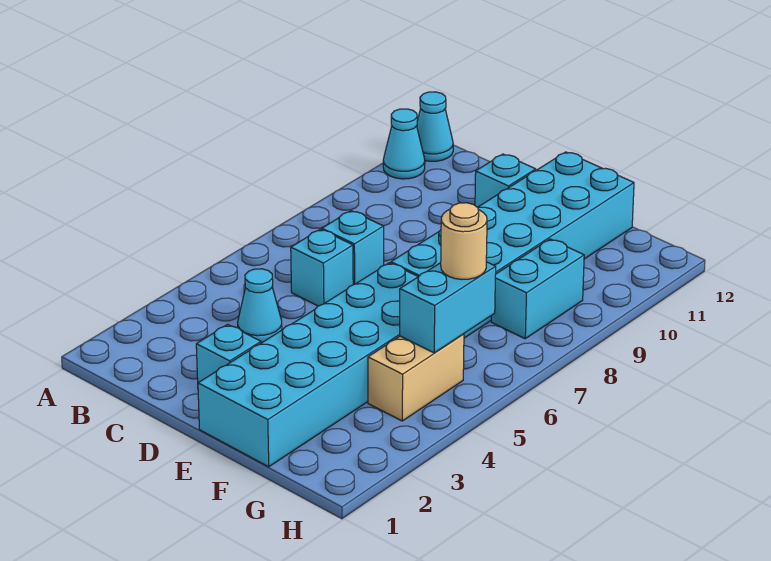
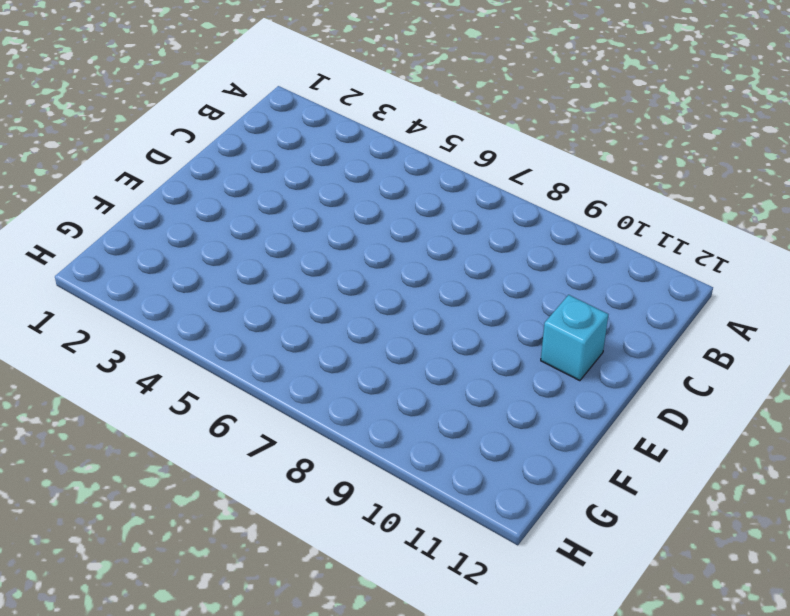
none -> cyan 1x1 cone [383,109,425,179]
none -> cyan 1x1 cone [417,92,453,161]
none -> cyan 1x1 cone [238,269,282,343]

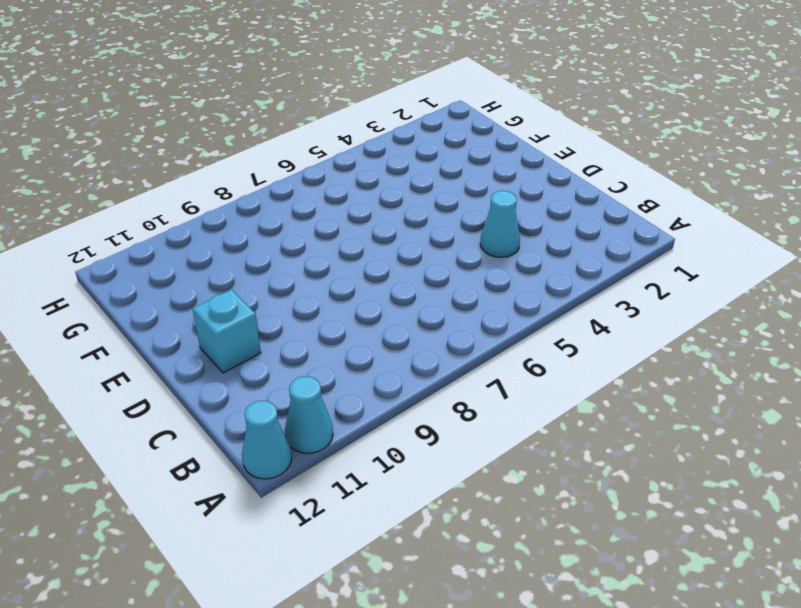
none -> cyan 1x1 brick [291,229,353,306]
none -> cyan 1x1 brick [322,211,384,285]
none -> cyan 1x1 brick [196,324,261,383]

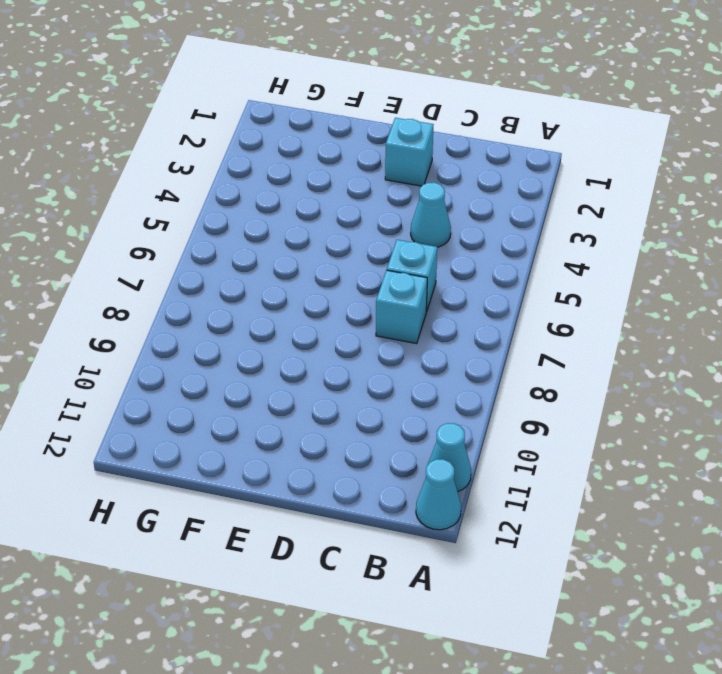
none -> cyan 1x1 brick [475,154,536,207]
none -> cyan 2x6 brick [198,263,418,467]
none -> cyan 2x6 brick [391,152,634,338]

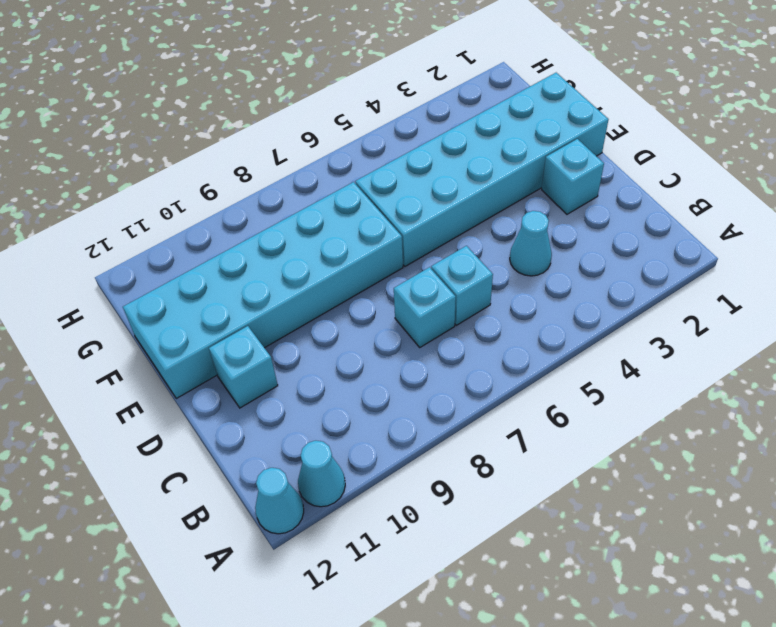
none -> tan 1x2 brick [368,334,464,421]
none -> cyan 1x2 brick [491,239,584,339]
none -> cyan 1x2 brick [400,262,496,353]

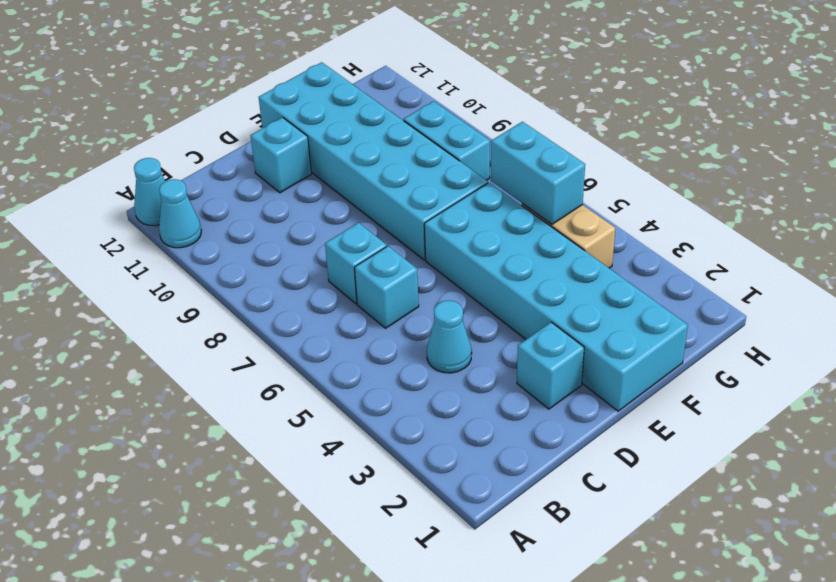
none -> tan 1x1 round brick [441,203,487,279]

